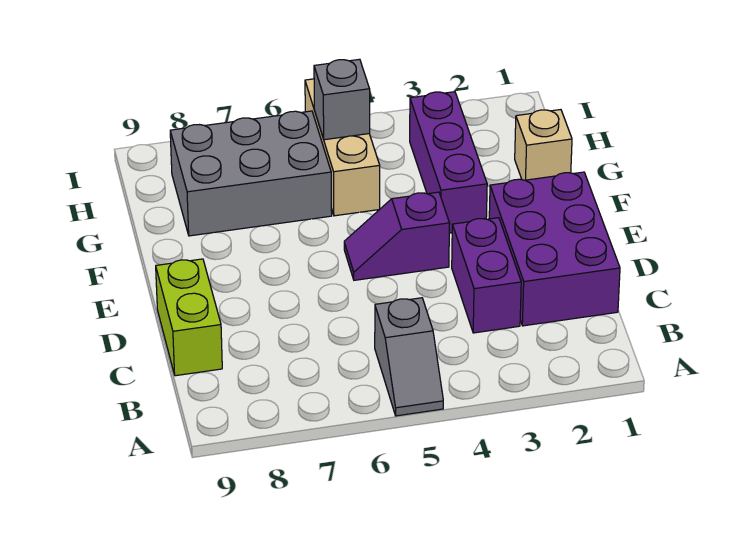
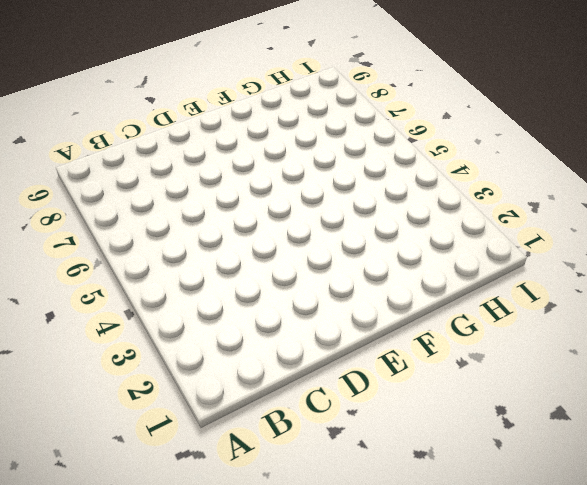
none -> grey 1x2 slope [375,298,443,416]
none -> purple 2x3 brick [489,172,620,326]

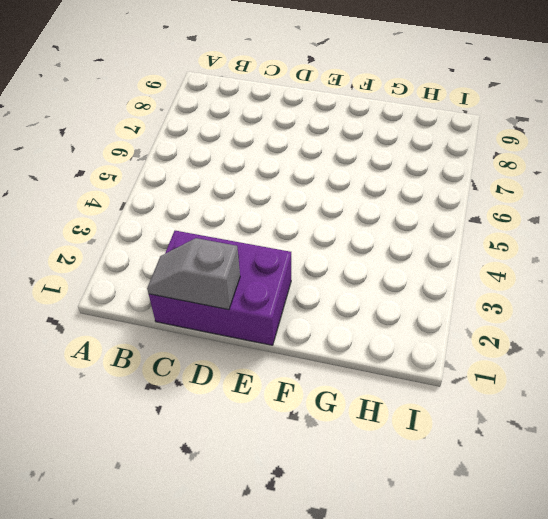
grey 1x2 slope [147,238,240,310] -> grey 1x2 slope moved to [375,298,443,416]
none -> purple 1x2 brick [452,218,521,333]
none -> lime 1x2 brick [156,259,222,376]

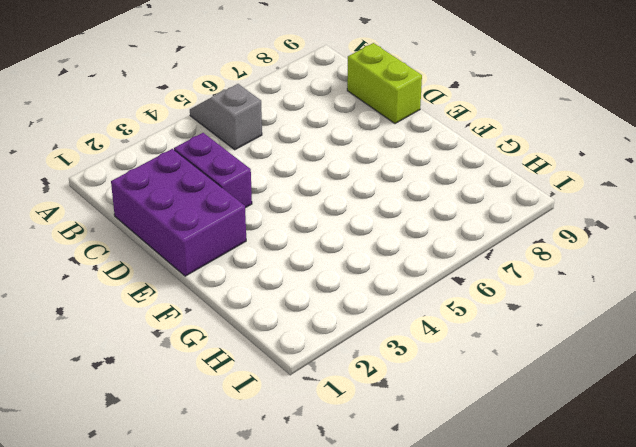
none -> purple 1x2 slope [344,192,450,280]
none -> purple 1x3 brick [410,92,487,233]

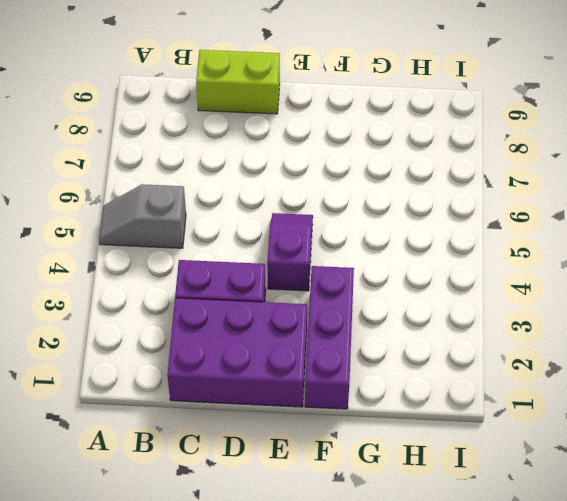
purple 1x3 brick [305,266,354,409] -> purple 1x3 brick turned to [410,92,487,233]
none -> tan 1x1 brick [515,110,572,180]
none -> tan 1x3 brick [305,79,380,216]

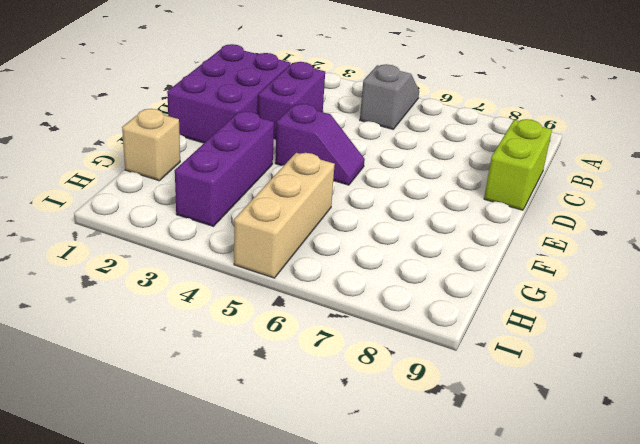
none -> grey 2x3 brick [170,111,332,236]
none -> grey 1x1 brick [314,59,370,140]

